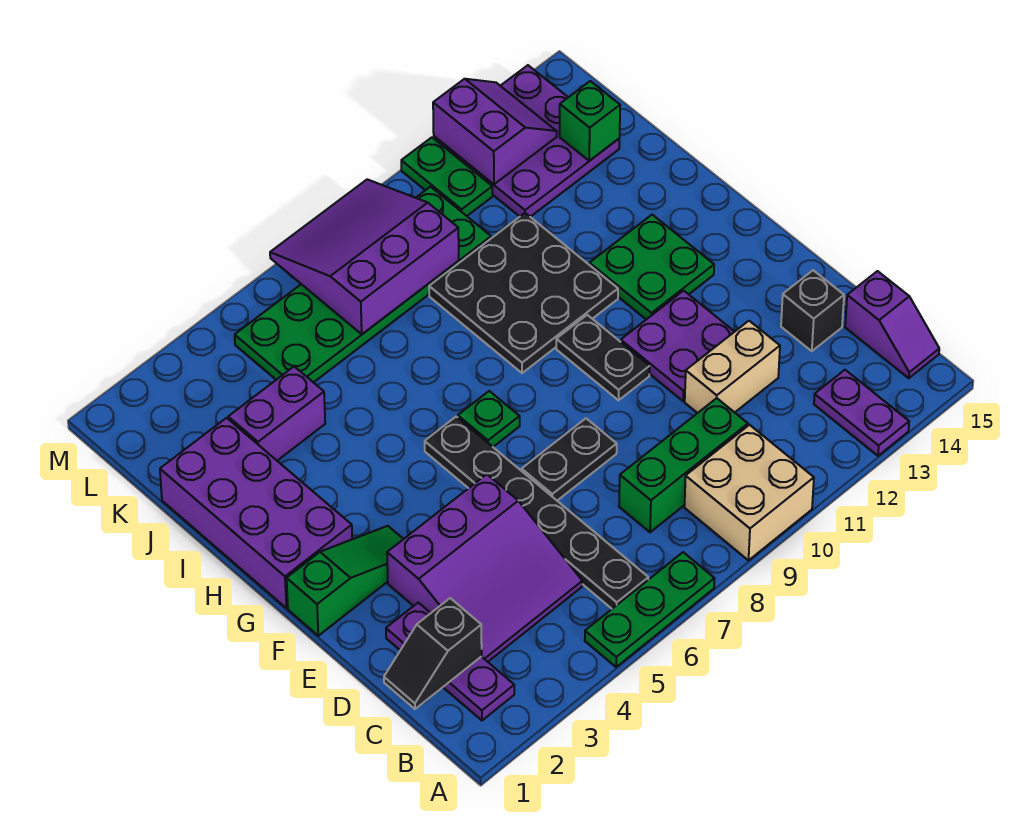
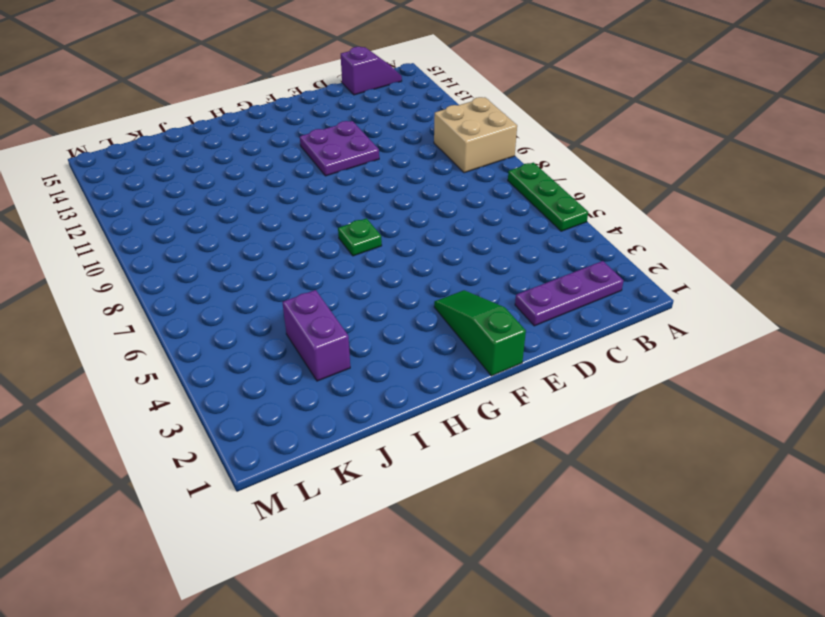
none -> purple 1x2 plate [814,370,909,456]
none -> black 1x6 plate [425,417,648,609]
none -> purple 3x3 slope [387,474,582,662]

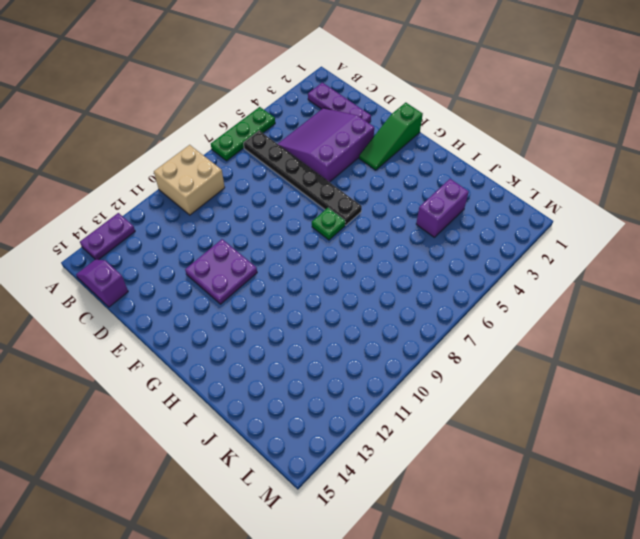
purple 1x2 plate [80,213,135,260] -> purple 1x2 plate turned to [814,370,909,456]
none -> green 1x3 brick [619,398,748,532]
none -> tan 1x2 brick [685,321,780,413]
none -> black 1x1 brick [781,270,844,351]

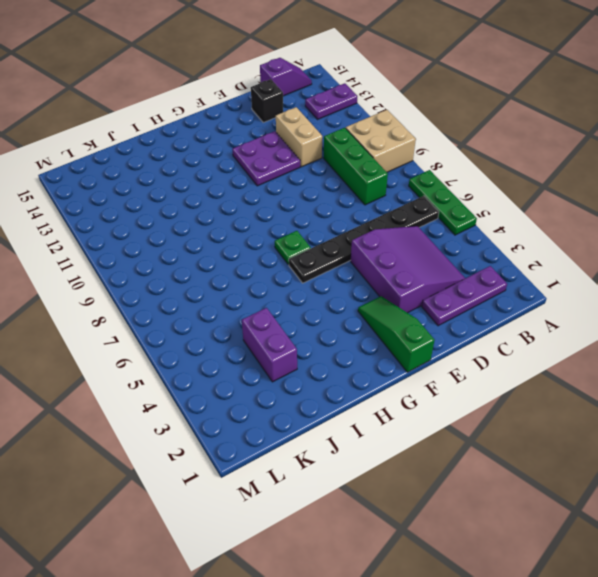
none -> black 1x2 plate [522,419,617,501]
none -> black 1x2 plate [556,315,650,400]
none -> purple 2x4 brick [160,418,352,608]

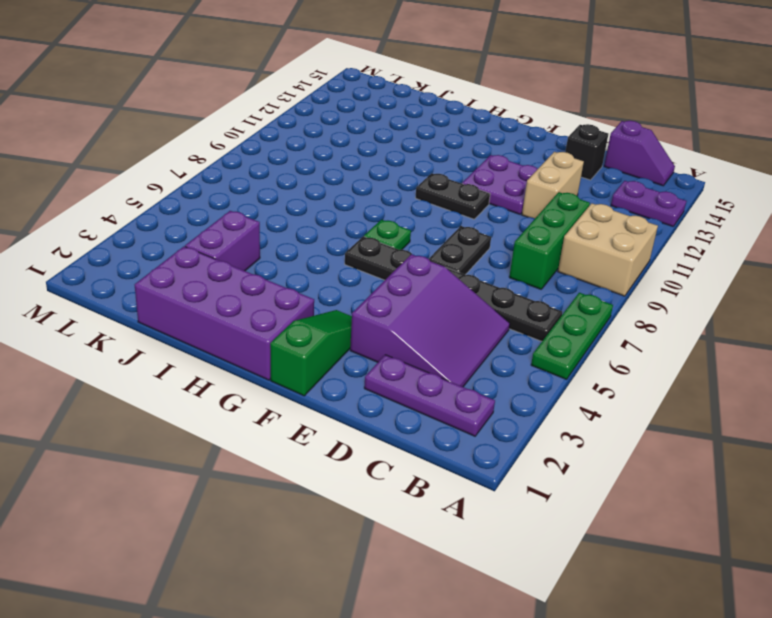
none -> green 2x2 plate [589,215,714,319]
none -> black 3x3 plate [429,213,618,373]
none -> green 2x6 plate [235,187,491,383]

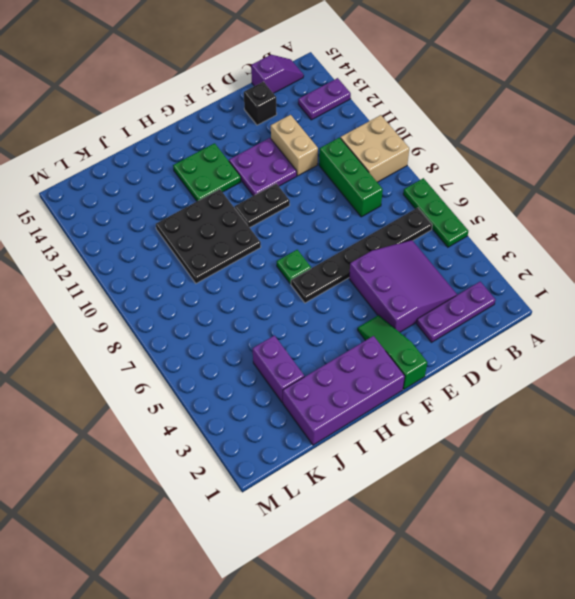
none -> black 1x2 plate [522,419,617,501]
none -> green 2x6 plate [235,187,491,383]
none -> purple 3x3 plate [434,65,619,217]

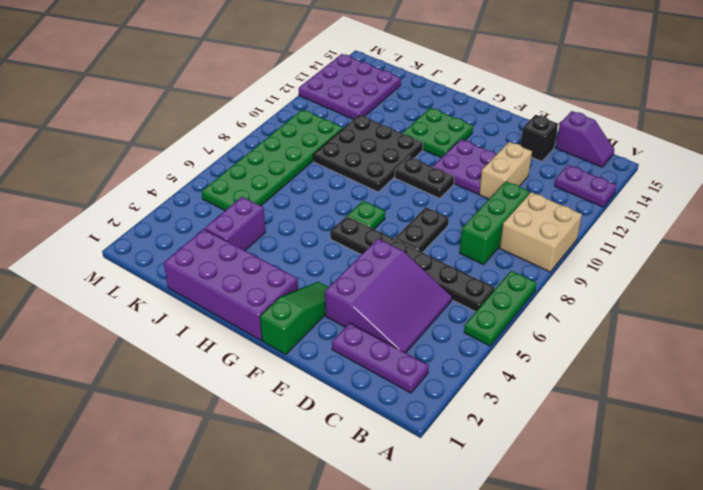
none -> green 1x2 plate [401,137,492,216]
none -> black 1x2 slope [384,598,482,709]
none -> purple 3x3 slope [270,179,459,334]

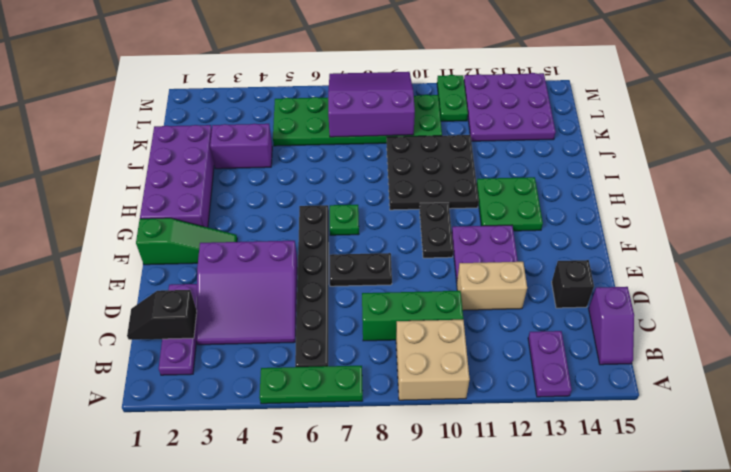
none -> green 1x1 brick [560,81,620,161]
none -> purple 2x2 slope [433,79,557,184]

